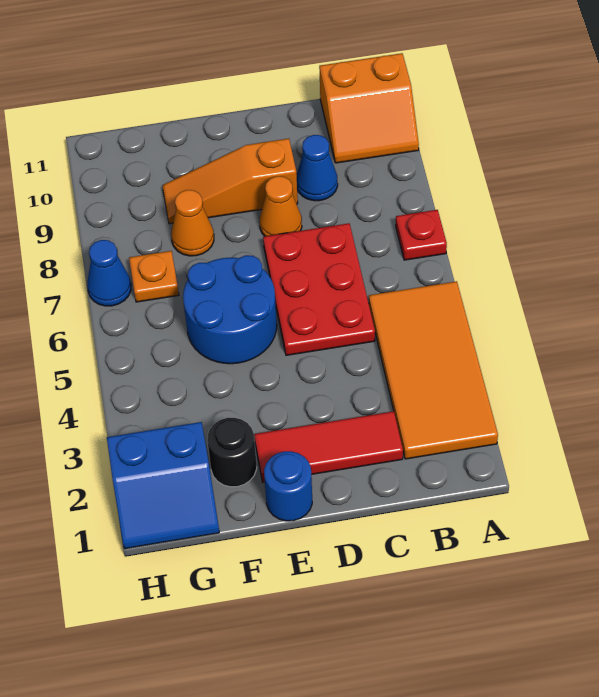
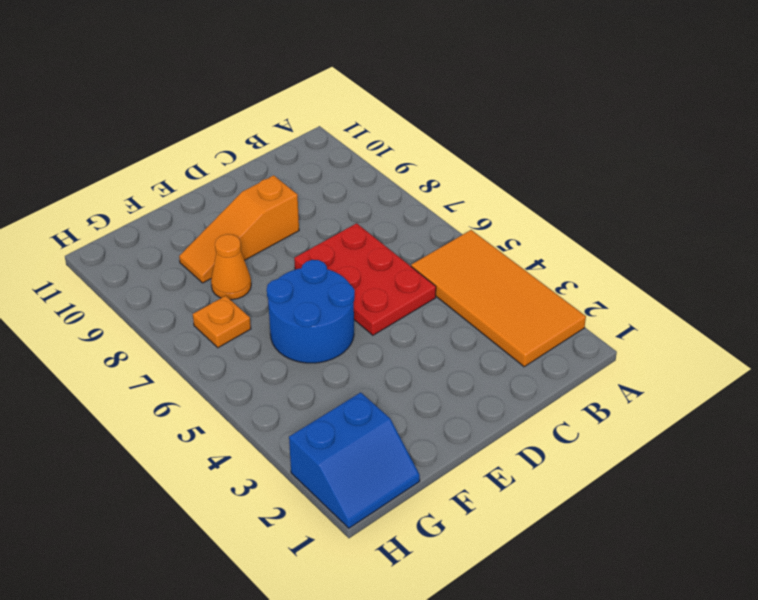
none -> red 1x1 plate [396,210,447,260]
none -> orange 2x2 slope [319,53,419,163]
none -> red 1x3 tile [254,411,403,482]

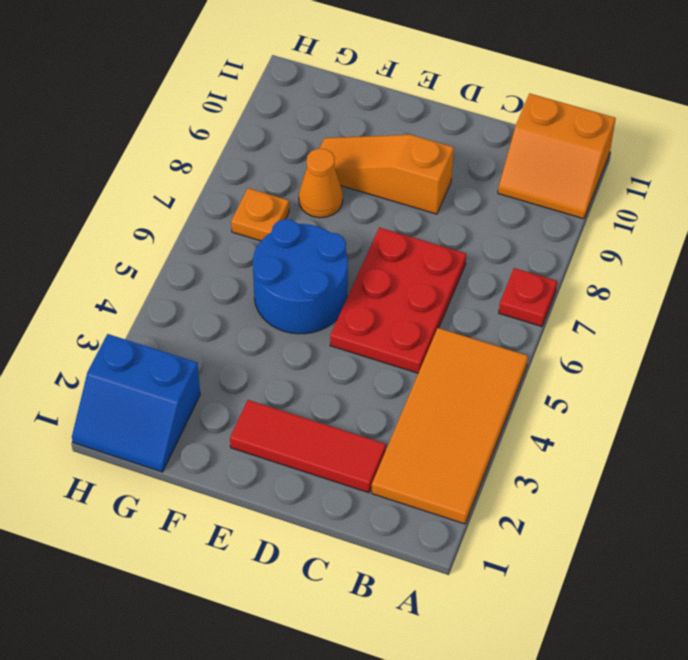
none -> blue 1x1 cone [297,135,338,201]
none -> orange 1x1 cone [260,176,302,236]
none -> blue 1x1 round brick [264,451,312,521]

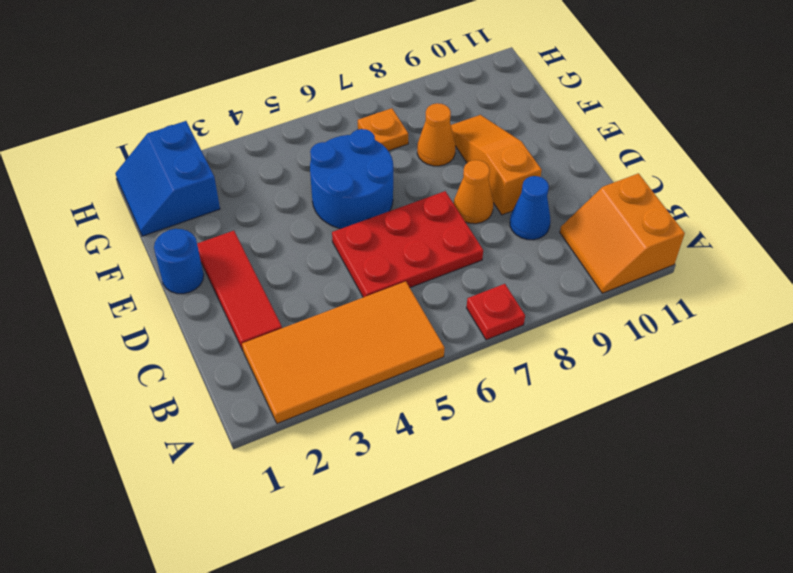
none -> black 1x1 round brick [207,418,257,487]
none -> blue 1x1 cone [87,240,131,306]

